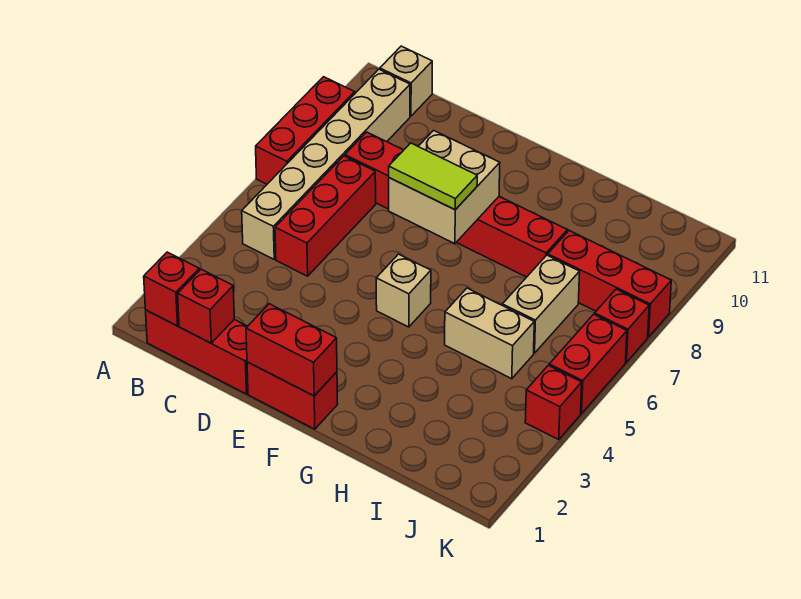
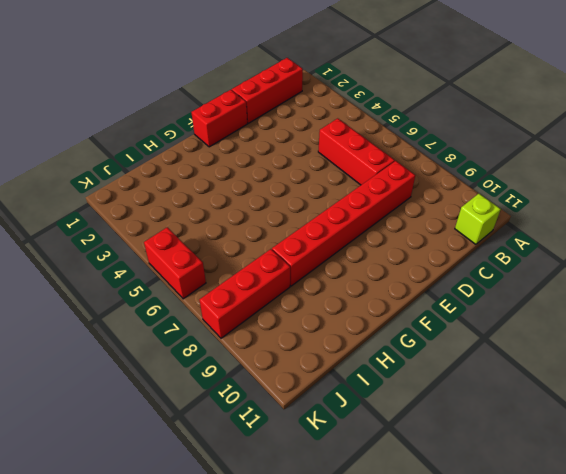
lime 1x1 brick [455,194,501,244] -> tan 1x1 brick [380,46,432,116]
none -> red 1x3 brick [256,77,355,184]
none -> tan 1x6 brick [242,69,410,259]
none -> tan 1x1 brick [376,254,431,327]

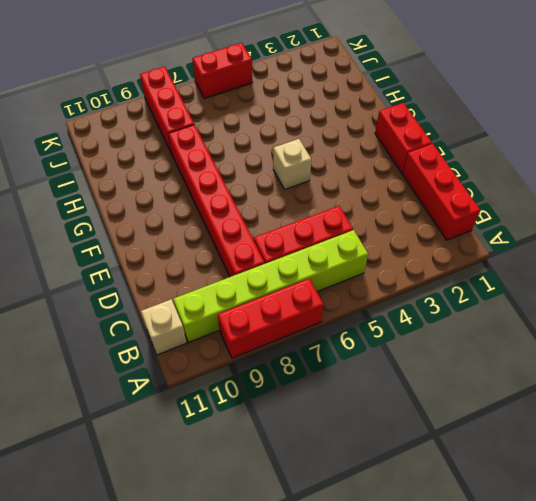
lime 1x6 brick [173,230,368,342] -> tan 1x6 brick [242,69,410,259]
none -> tan 1x2 brick [445,288,534,379]
none -> tan 1x2 brick [502,255,580,353]
none -> red 1x1 brick [525,365,582,439]

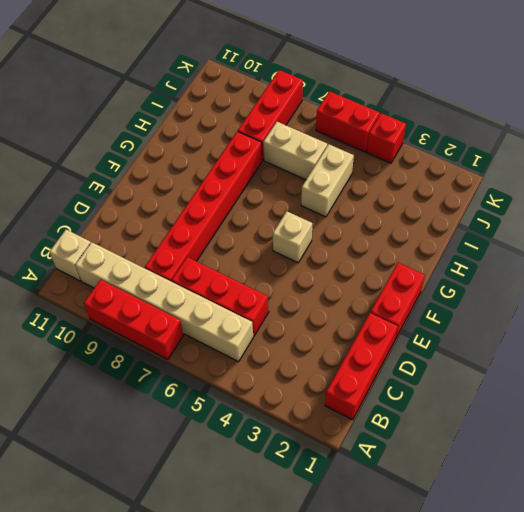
none -> red 1x1 brick [595,289,649,362]
none -> red 1x1 brick [144,252,199,326]
none -> red 1x1 brick [178,269,234,343]

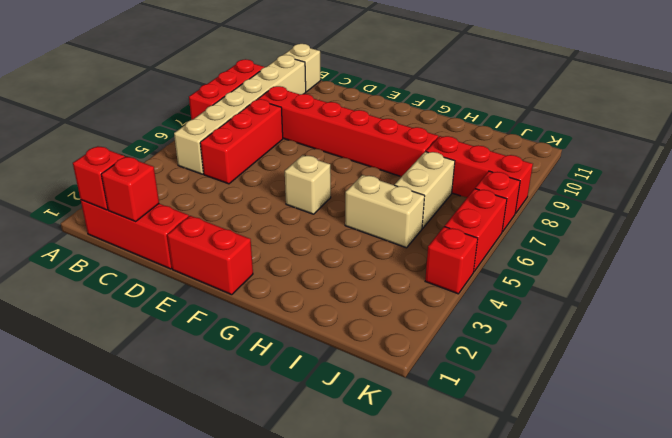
none -> red 1x2 brick [246,304,337,396]
none -> tan 2x2 brick [389,130,500,244]
none -> lime 1x2 tile [389,143,477,210]

